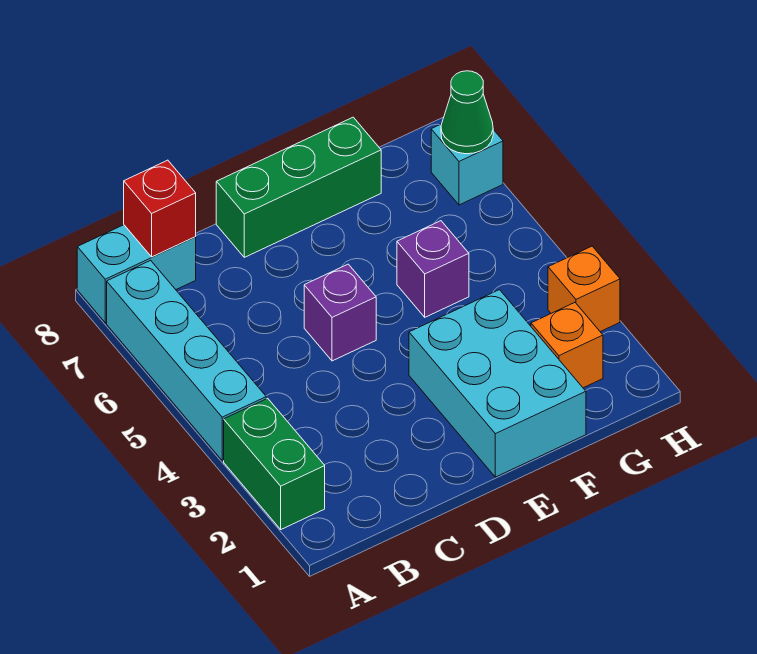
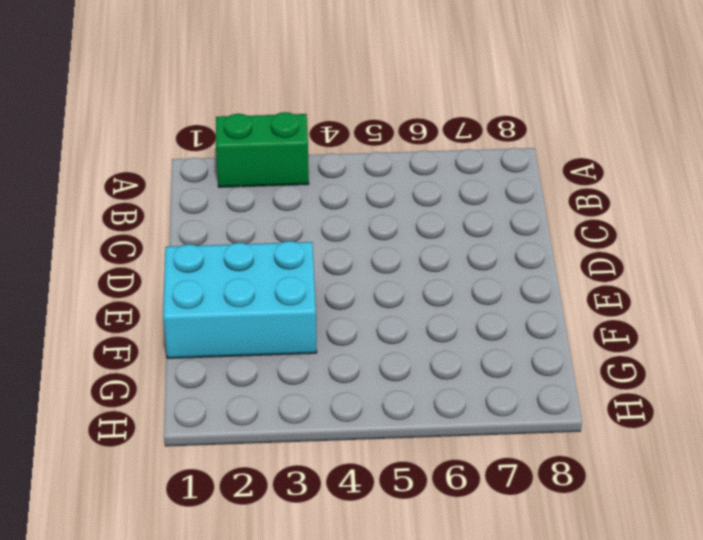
none -> cyan 1x4 brick [107,260,266,461]
none -> cyan 1x2 brick [77,225,196,323]
none -> purple 1x1 brick [304,264,376,361]

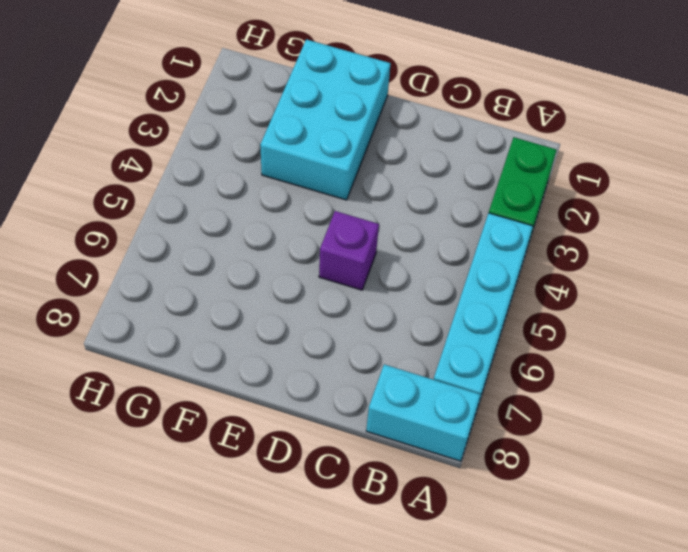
none -> green 1x3 brick [216,117,381,257]
none -> purple 1x1 brick [397,221,469,317]
none -> orange 1x1 brick [531,303,603,388]

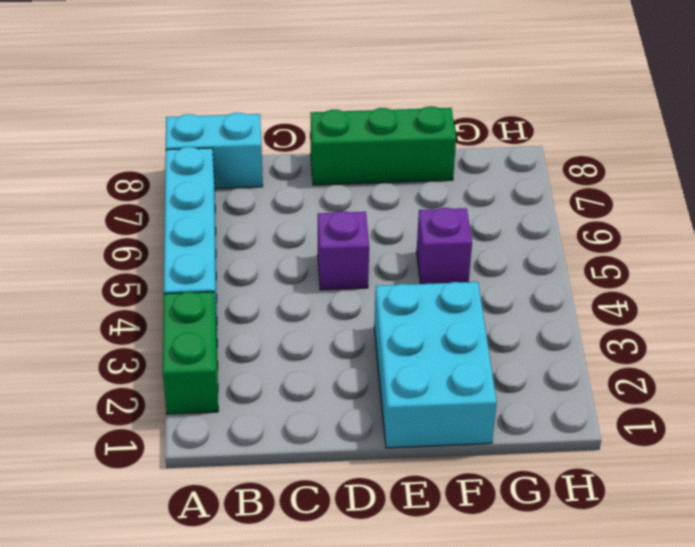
none -> orange 1x1 brick [531,303,603,388]
none -> orange 1x1 brick [548,246,620,332]
none -> cyan 1x1 brick [431,124,503,205]

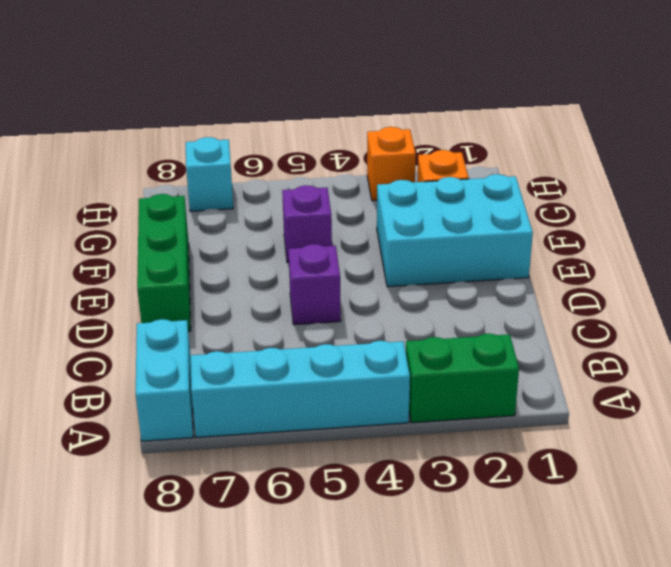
none -> red 1x1 brick [124,160,196,257]
none -> green 1x1 cone [441,71,493,154]

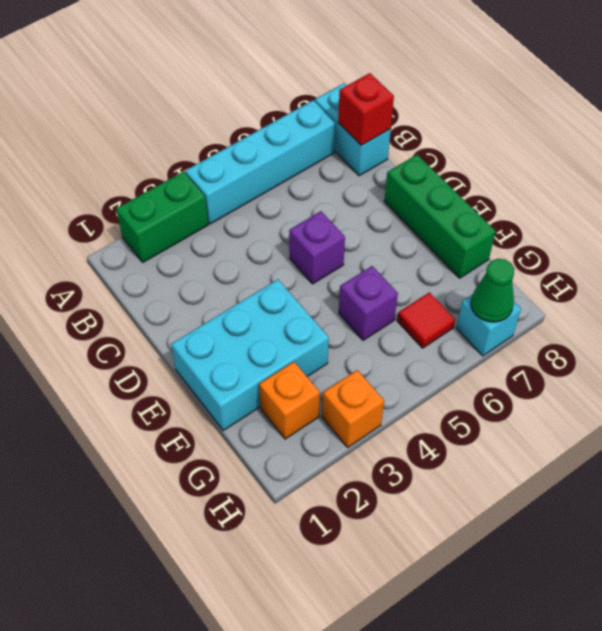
red 1x1 tile [397,292,455,348] -> none

